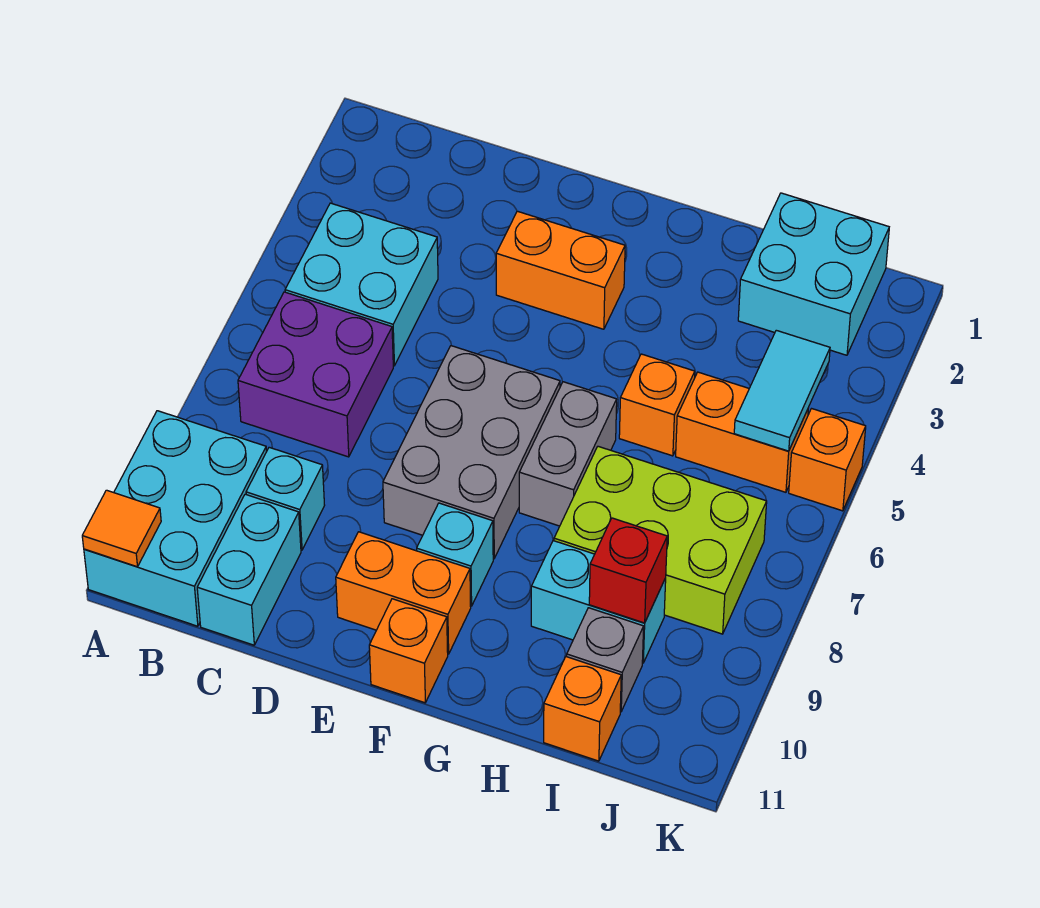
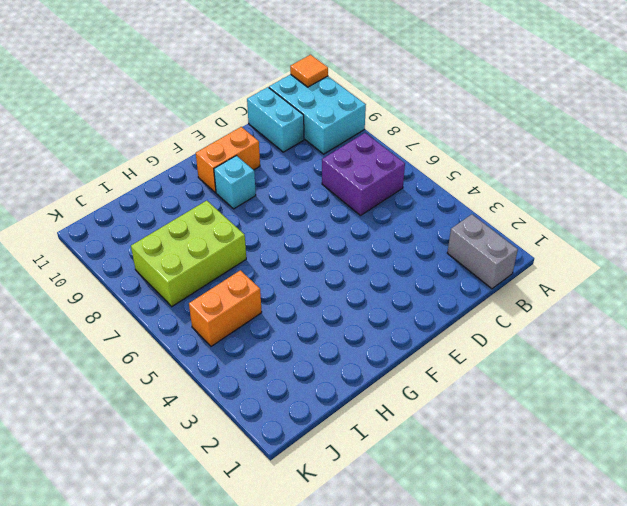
grey 1x2 brick [447,214,518,289] -> grey 1x2 brick moved to [519,382,617,526]
none -> cyan 2x2 brick [285,203,438,366]
none -> cyan 1x1 brick [246,447,325,550]
none -> orange 1x2 brick [496,211,625,329]

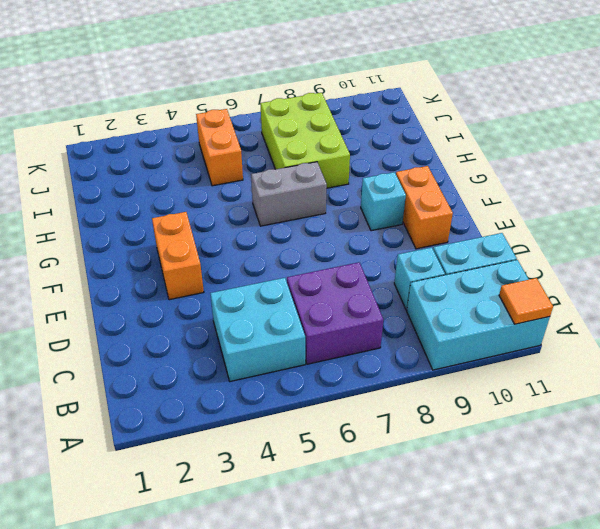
none -> grey 2x3 brick [383,346,560,559]
none -> orange 1x1 brick [369,599,448,703]
none -> orange 1x1 brick [619,354,695,456]

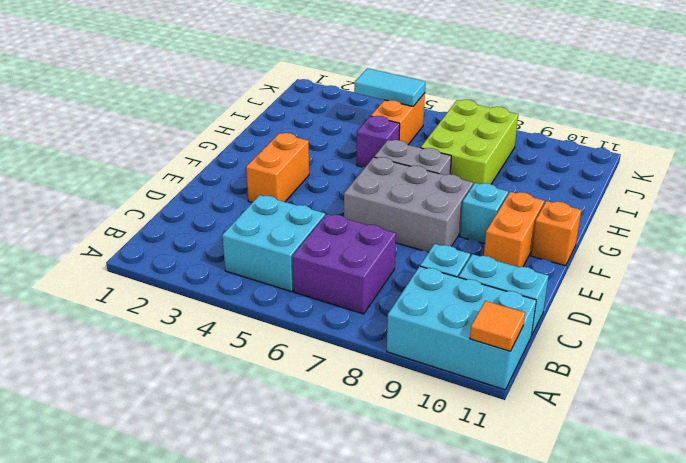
purple 1x1 brick [357,116,400,167] -> orange 1x1 brick [619,354,695,456]
none -> cyan 1x2 brick [531,541,666,663]
none -> cyan 2x2 brick [738,193,889,355]
none -> grey 1x1 brick [567,608,644,712]

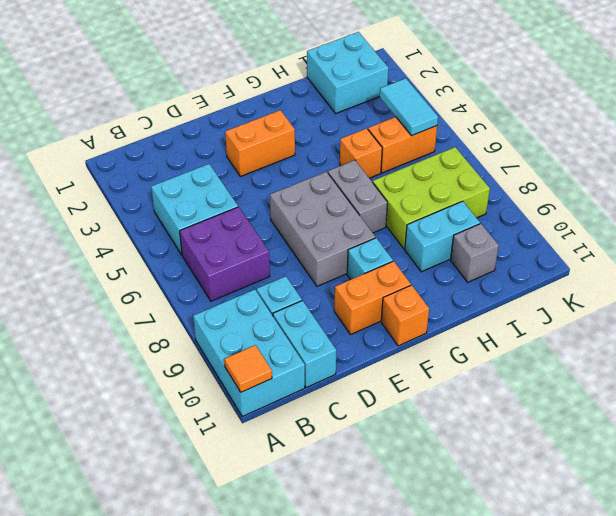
none -> orange 1x1 brick [544,657,621,761]
none -> orange 1x1 brick [789,409,866,511]
none -> red 1x1 brick [589,518,667,623]

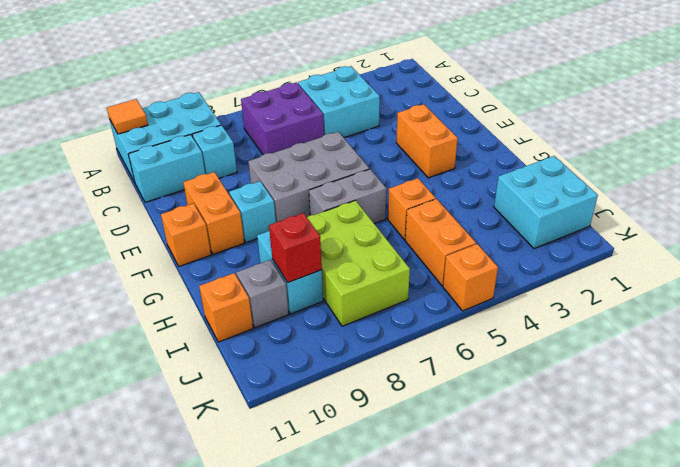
none -> cyan 1x2 tile [734,330,830,451]

